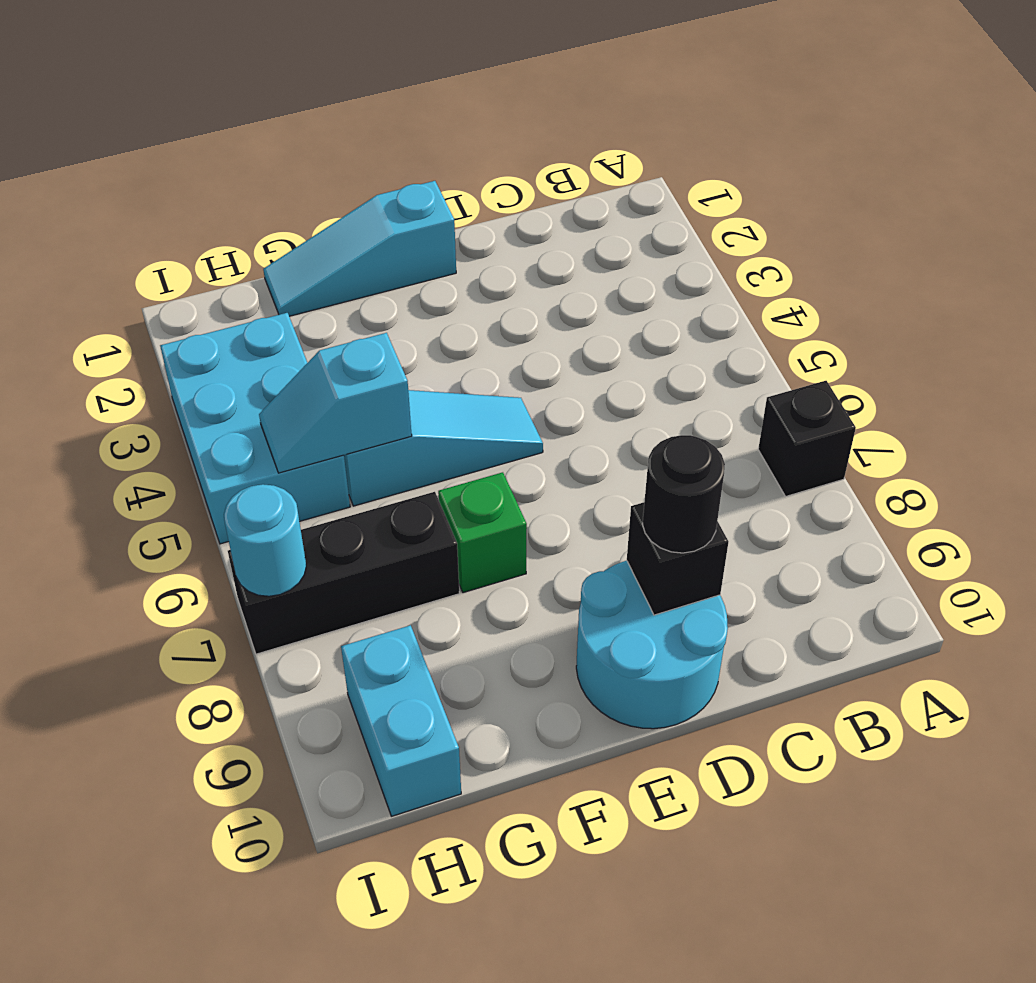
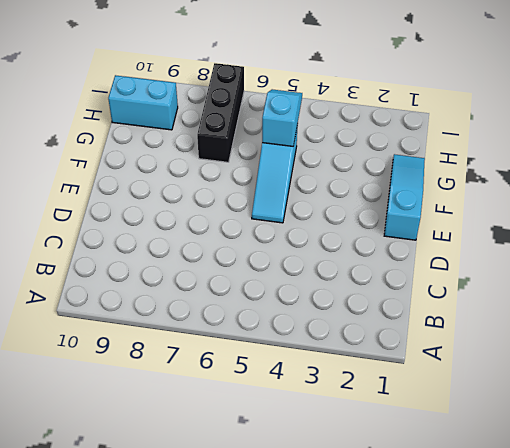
none -> black 1x1 brick [758,381,856,496]
none -> cyan 2x2 round brick [576,561,728,729]
none -> green 1x1 brick [438,472,527,593]

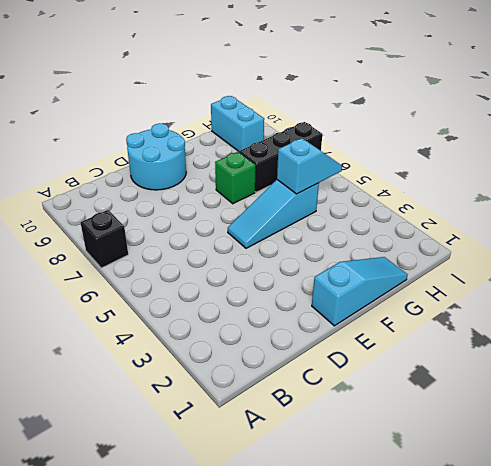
none -> cyan 2x3 brick [160,313,350,544]
none -> black 1x1 brick [627,502,728,615]
none -> cyan 1x1 round brick [224,484,306,596]

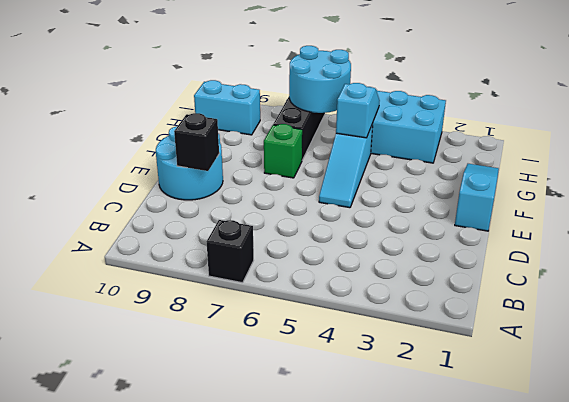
cyan 2x2 round brick [289,46,351,113] -> cyan 1x1 round brick [224,484,306,596]
none -> black 1x1 round brick [643,435,725,553]

